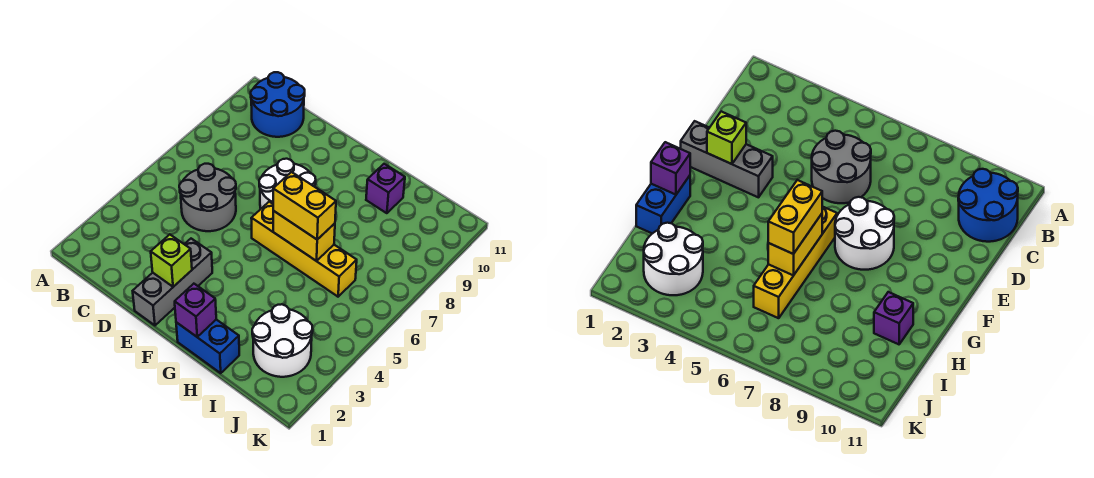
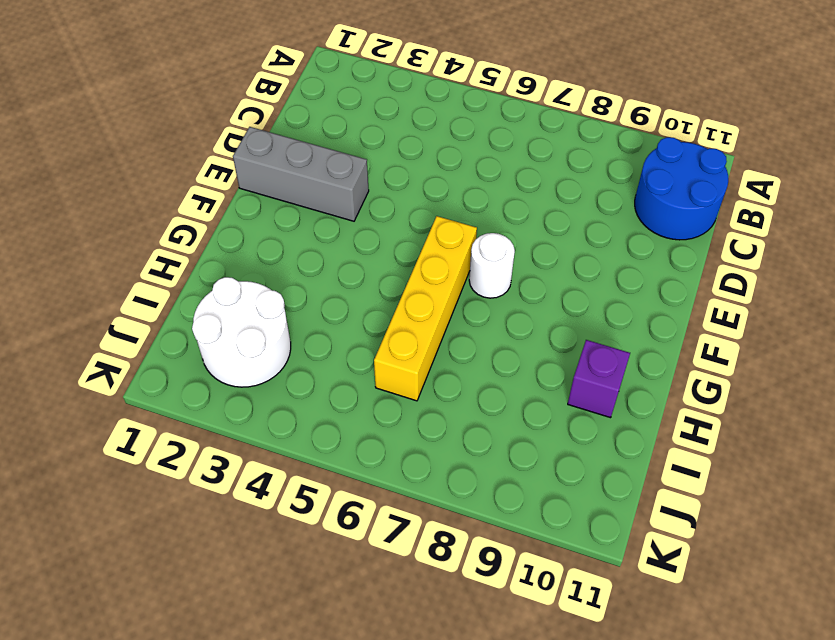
white 1x1 round brick [469,233,515,298] -> white 2x2 round brick [259,159,316,208]
none -> grey 2x2 round brick [179,164,236,231]
none -> blue 1x2 brick [176,320,239,373]
none -> lime 1x1 brick [151,235,192,287]

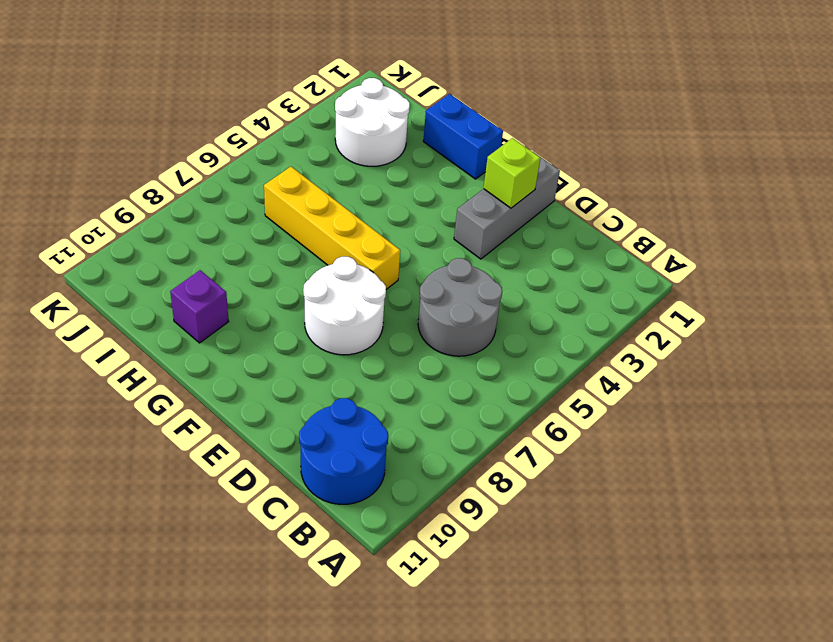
none -> purple 1x1 brick [175,284,216,337]
none -> yellow 1x2 brick [273,211,335,261]
none -> yellow 1x2 brick [273,172,336,240]

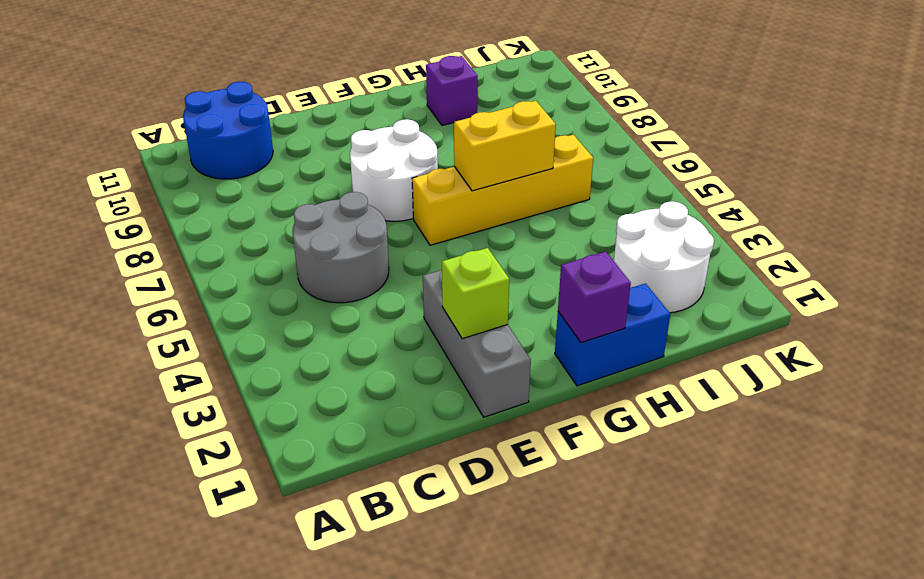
none -> yellow 1x2 brick [273,172,336,240]

